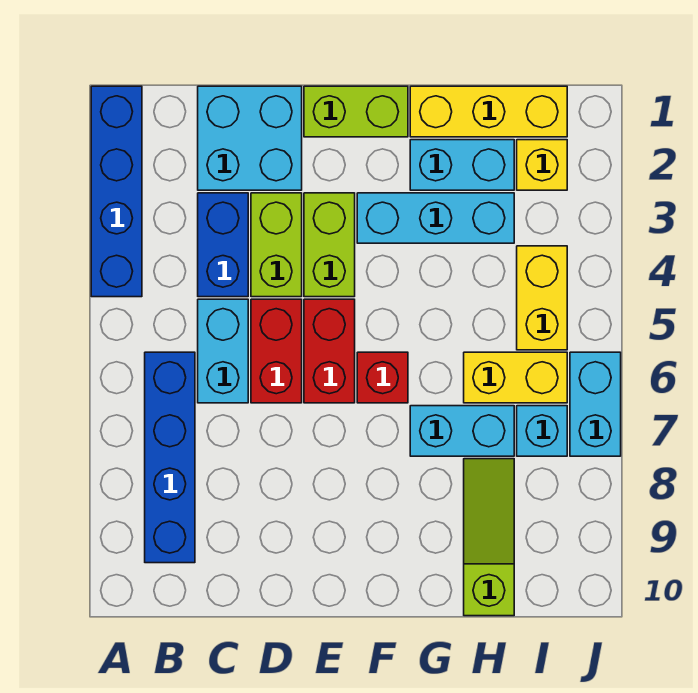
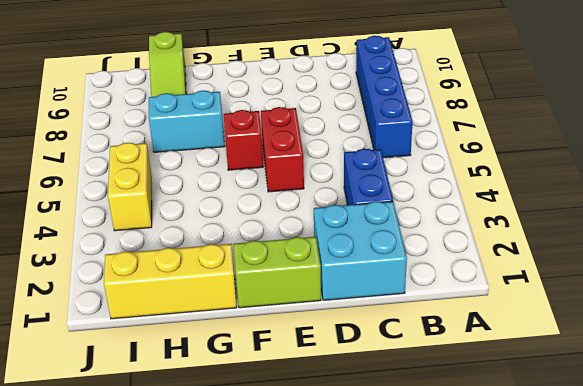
none -> blue 1x4 brick [91,86,142,297]
none -> cyan 1x2 brick [198,299,248,403]
none -> lime 1x2 brick [251,193,302,297]

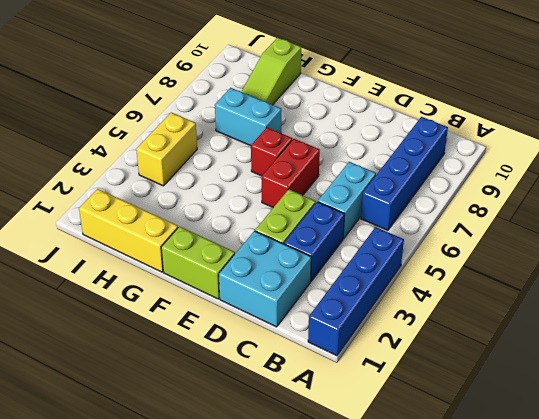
none -> red 1x2 brick [251,299,302,403]
none -> lime 1x2 brick [304,193,355,297]
none -> cyan 1x3 brick [357,193,514,243]

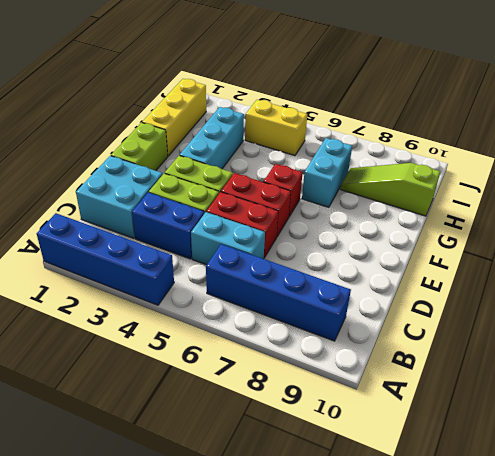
none -> cyan 1x2 brick [410,140,514,190]
none -> yellow 1x2 brick [464,352,567,403]
none -> yellow 1x1 brick [517,140,567,190]

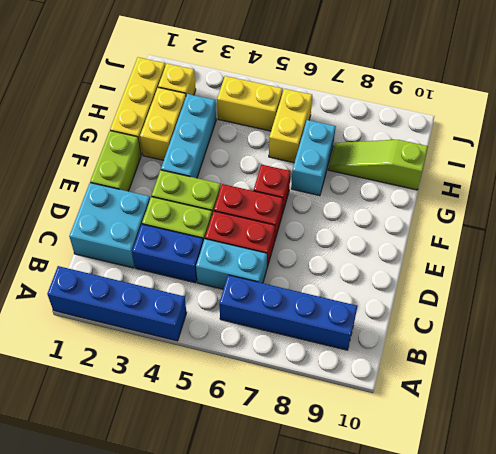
yellow 1x2 brick [140,88,186,160] -> cyan 1x2 brick [410,140,514,190]
none -> cyan 1x1 brick [517,406,567,456]
none -> cyan 1x2 brick [570,352,621,456]

